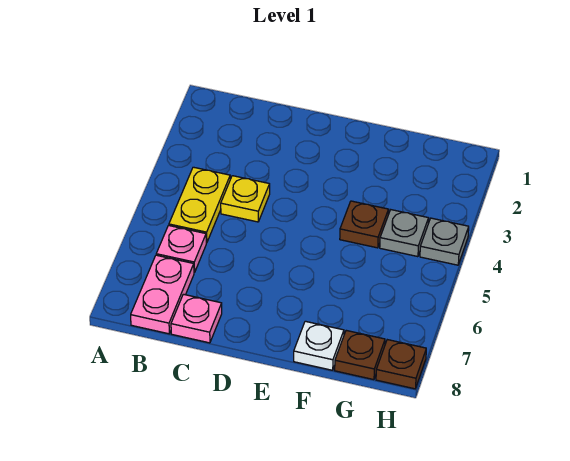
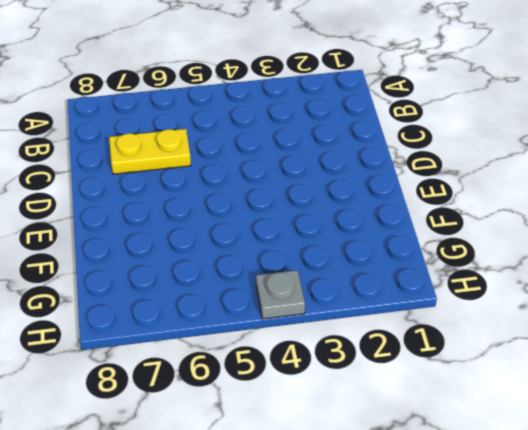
yellow 1x2 plate [109,129,191,174] -> yellow 1x2 plate moved to [169,167,230,243]
none -> pink 1x1 plate [156,226,206,273]
none -> pink 1x2 plate [131,255,194,334]

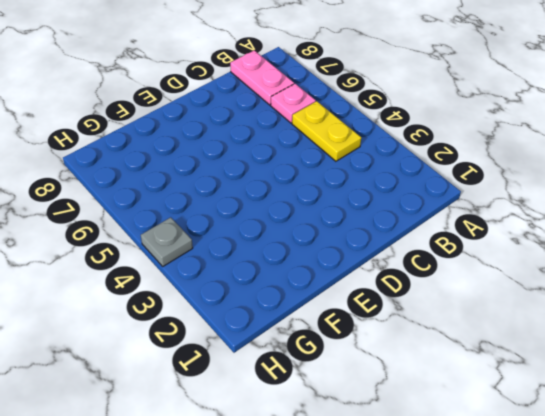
none -> yellow 1x1 plate [221,176,270,222]
none -> pink 1x1 plate [171,294,222,343]

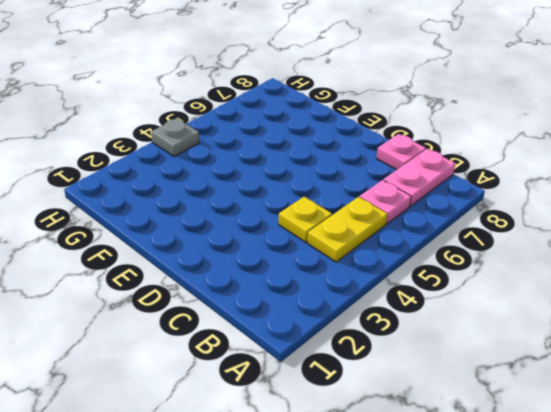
none -> brown 1x1 plate [340,201,389,248]
none -> white 1x1 plate [294,321,344,370]

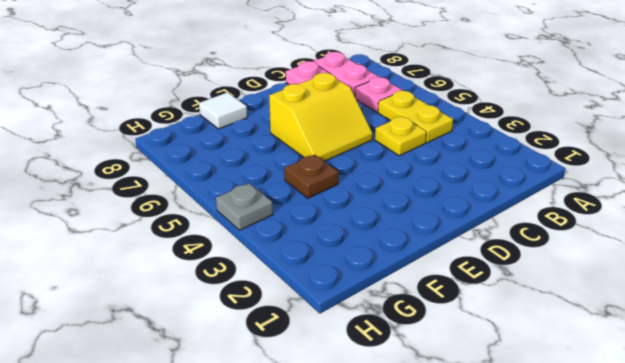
yellow 2x2 slope [269,73,373,161] -> none
white 1x1 tile [199,92,247,129] -> white 1x1 plate [294,321,344,370]
none -> grey 1x1 plate [380,210,429,257]
none -> brown 1x1 plate [335,330,385,380]

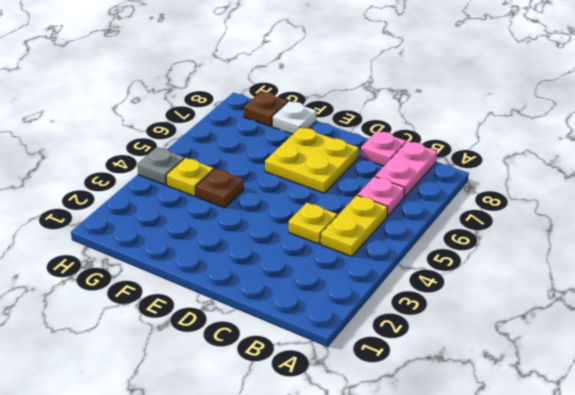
yellow 2x2 plate [265,127,359,193] -> none
yellow 1x1 plate [166,158,214,196] -> grey 1x1 plate [380,210,429,257]
none -> brown 1x1 plate [376,340,426,389]

